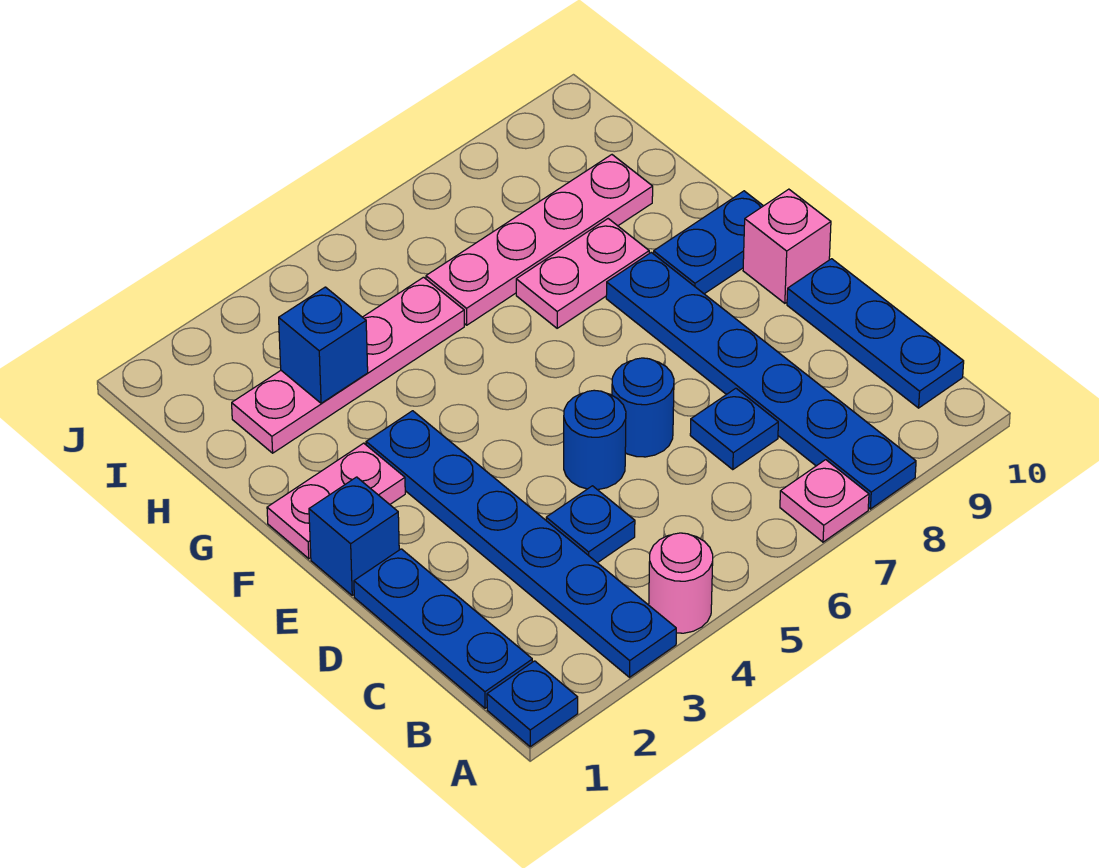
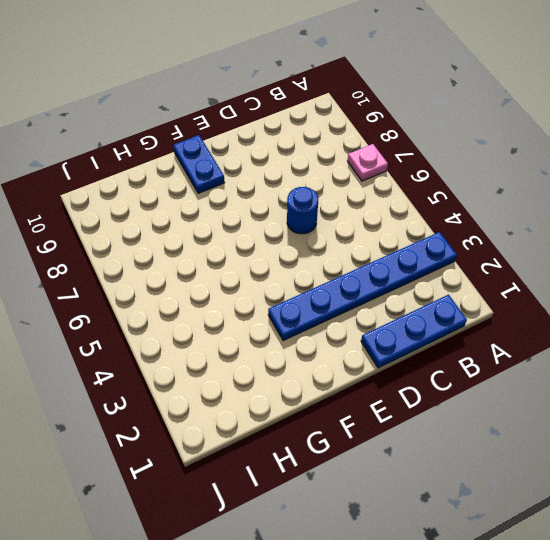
none -> blue 1x1 plate [487,661,578,747]
none -> pink 1x1 round brick [649,533,713,633]
none -> blue 1x6 plate [606,252,916,509]

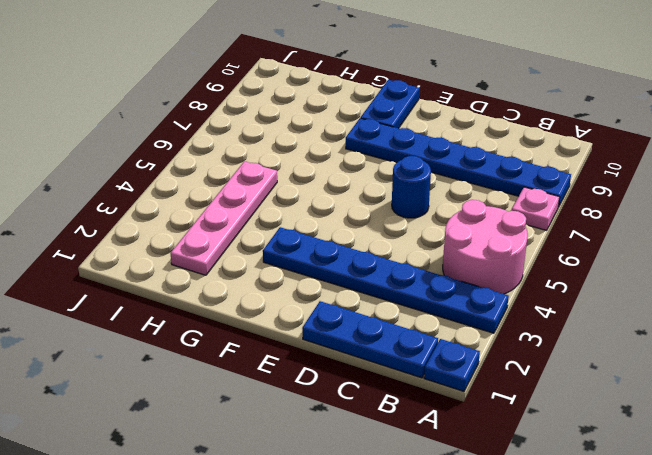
pink 2x2 round brick [443,200,528,294] -> pink 1x1 round brick [649,533,713,633]
none -> blue 1x3 plate [787,259,964,408]
none -> blue 1x1 plate [546,486,635,563]
none -> blue 1x1 plate [690,388,778,470]

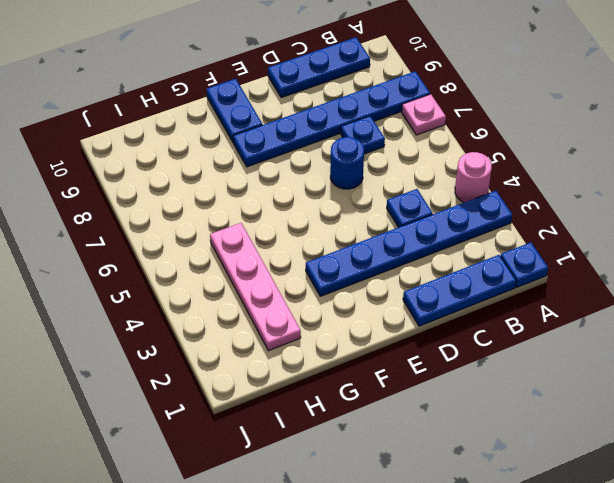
none -> blue 1x1 round brick [564,390,626,490]
none -> blue 1x1 brick [309,477,399,595]
none -> pink 1x1 brick [743,189,831,303]

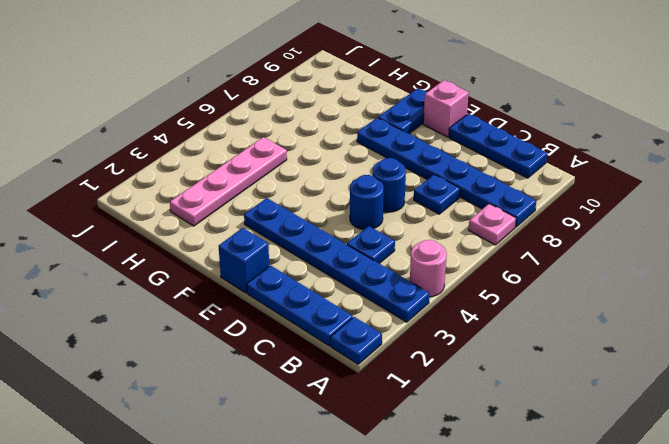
none -> pink 1x2 plate [267,443,405,559]
none -> pink 1x2 plate [516,219,649,328]
none -> pink 1x4 plate [426,155,653,325]

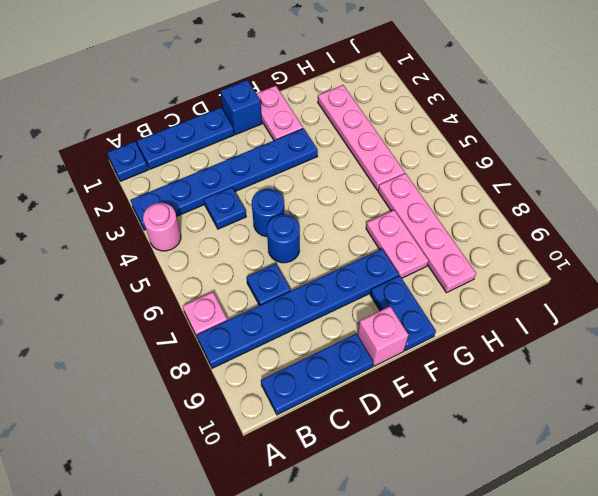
none -> blue 1x1 brick [279,287,368,403]

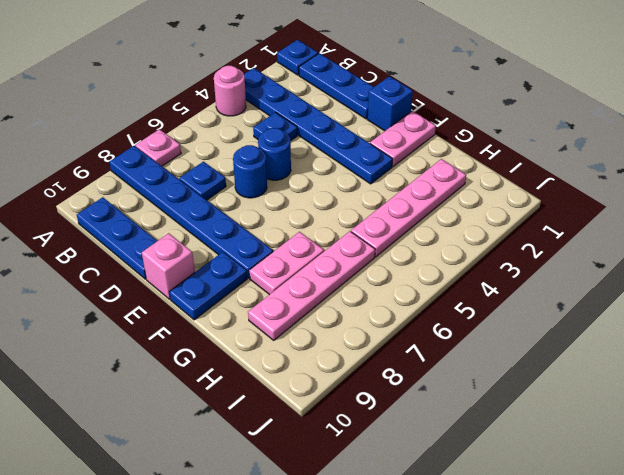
none -> blue 1x1 brick [279,287,368,403]

